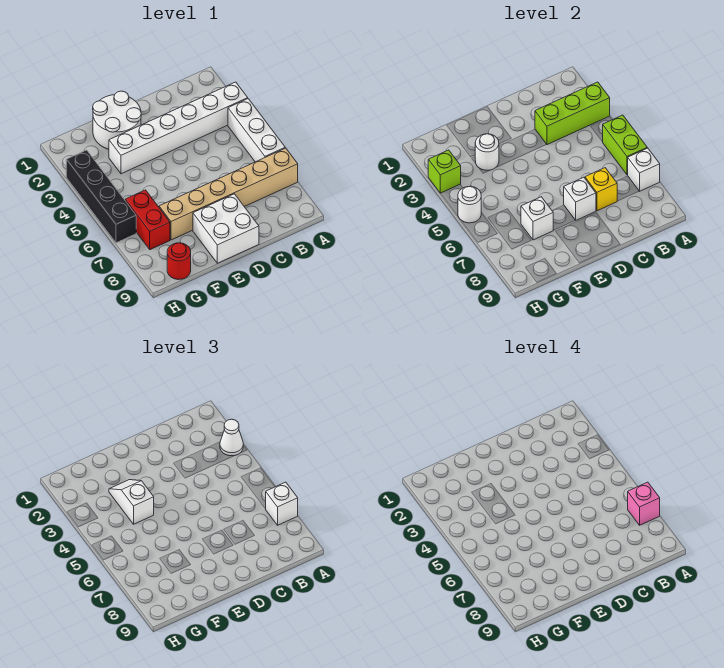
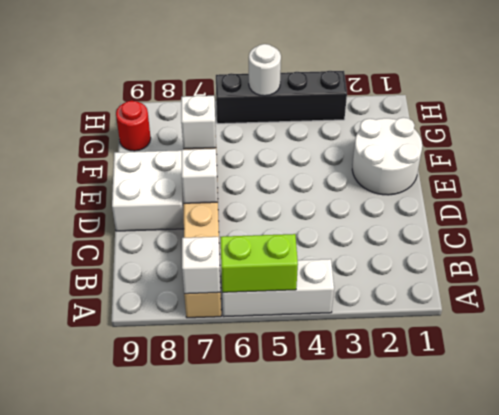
none -> white 1x6 brick [109,82,248,174]
none -> red 1x2 brick [125,190,170,250]
none -> lime 1x3 brick [535,82,610,145]

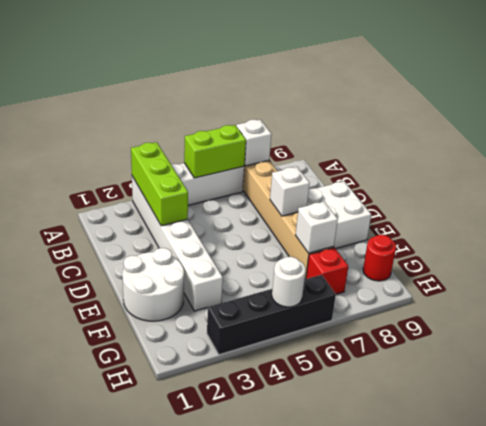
red 1x1 brick [306,248,348,294] -> red 1x2 brick [125,190,170,250]
none -> yellow 1x1 brick [585,168,617,211]
none -> white 1x1 round brick [475,134,499,170]
none -> lime 1x1 brick [428,150,461,193]

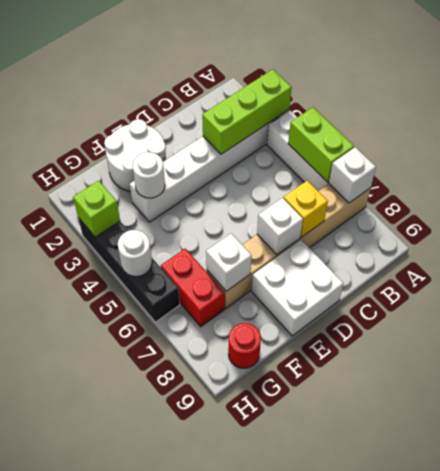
none -> white 1x1 cone [220,419,243,456]
none -> white 1x1 brick [266,482,298,525]
none -> white 1x2 slope [109,480,154,524]

